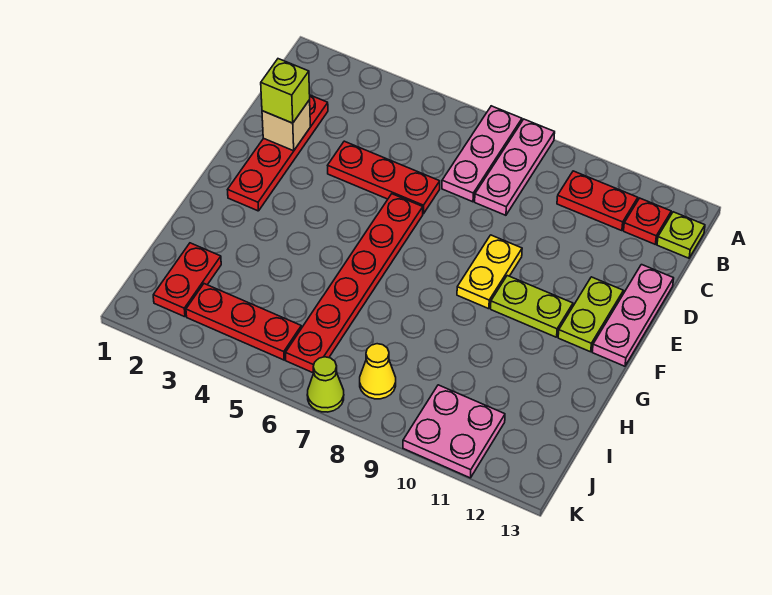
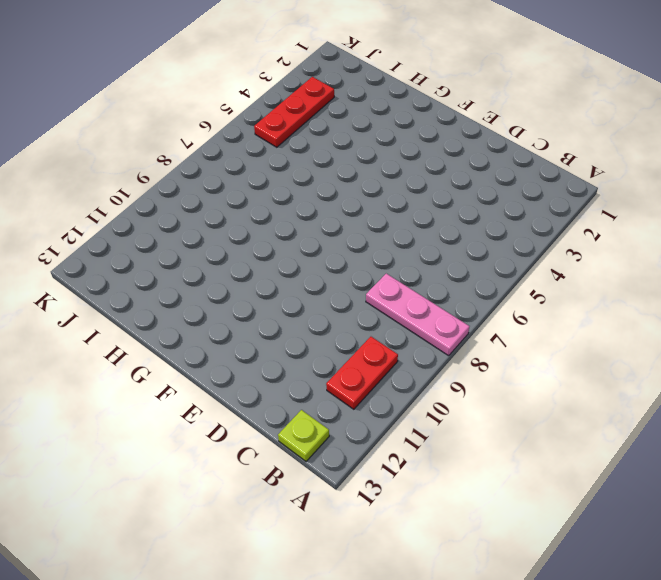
none -> pink 1x3 plate [442,106,522,202]
none -> red 1x1 plate [624,198,671,244]
none -> red 1x4 plate [228,95,328,211]

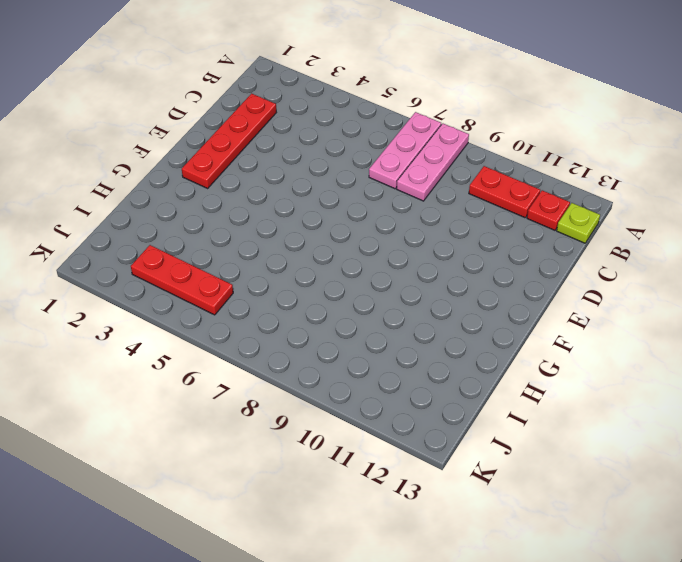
none -> red 1x3 plate [328,141,440,214]
none -> pink 1x3 plate [592,265,674,366]
none -> red 1x6 plate [286,194,423,373]

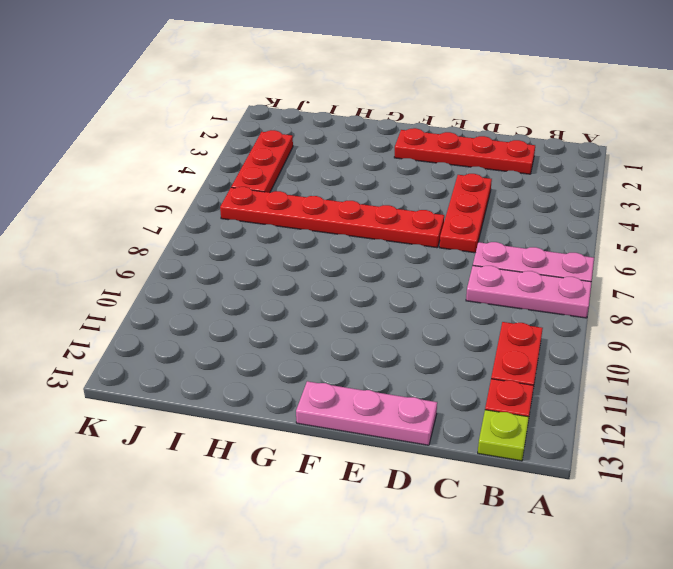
none -> yellow 1x2 plate [457,235,522,309]
none -> lime 1x2 plate [558,277,623,352]
none -> lime 1x2 plate [491,276,573,337]

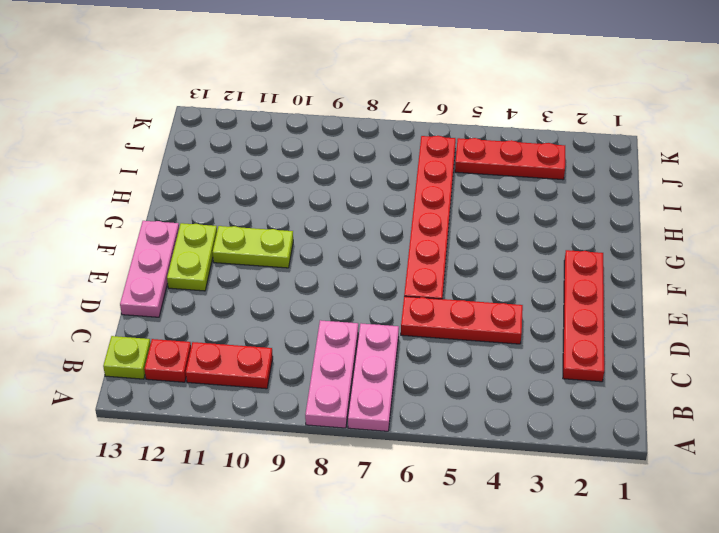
none -> yellow 1x2 plate [457,235,522,309]
none -> red 1x2 plate [153,243,221,317]
none -> yellow 1x1 cone [360,344,396,399]

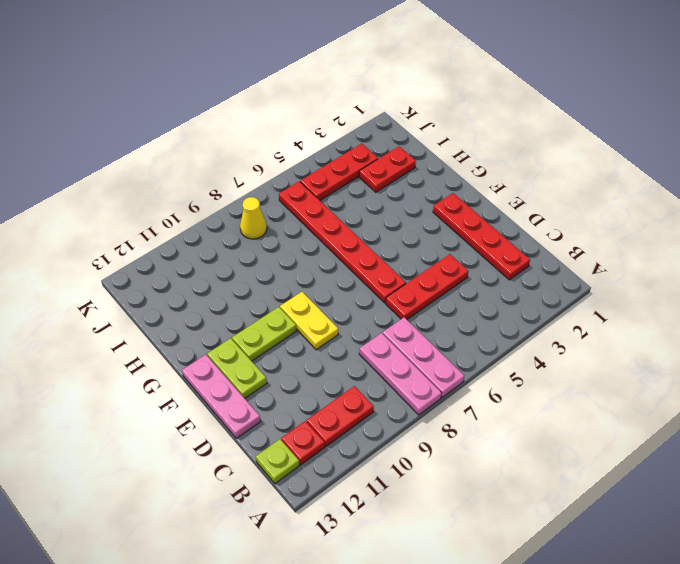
red 1x2 plate [359,147,416,192] -> red 1x2 plate turned to [153,243,221,317]
none -> pink 2x2 plate [403,385,505,478]
none -> lime 1x1 cone [307,357,344,412]
none -> tan 1x1 brick [262,100,310,151]

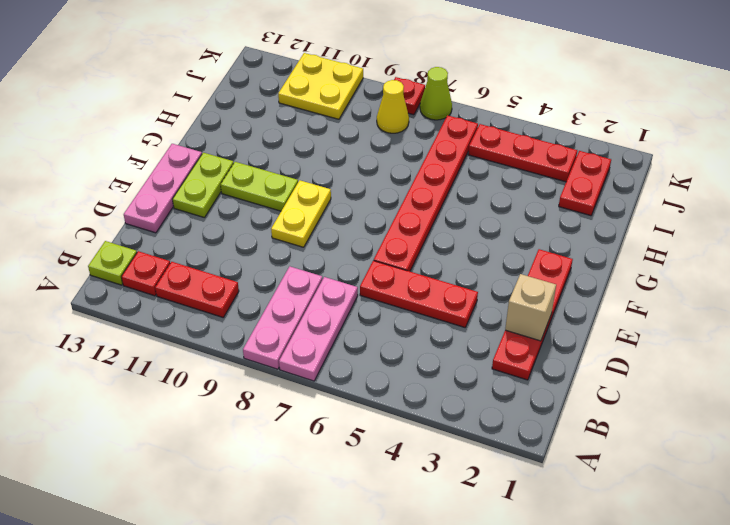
yellow 2x2 plate [278,53,363,119] -> pink 2x2 plate [403,385,505,478]
red 1x1 plate [394,77,425,115] -> none
none -> lime 1x1 brick [261,59,310,123]

